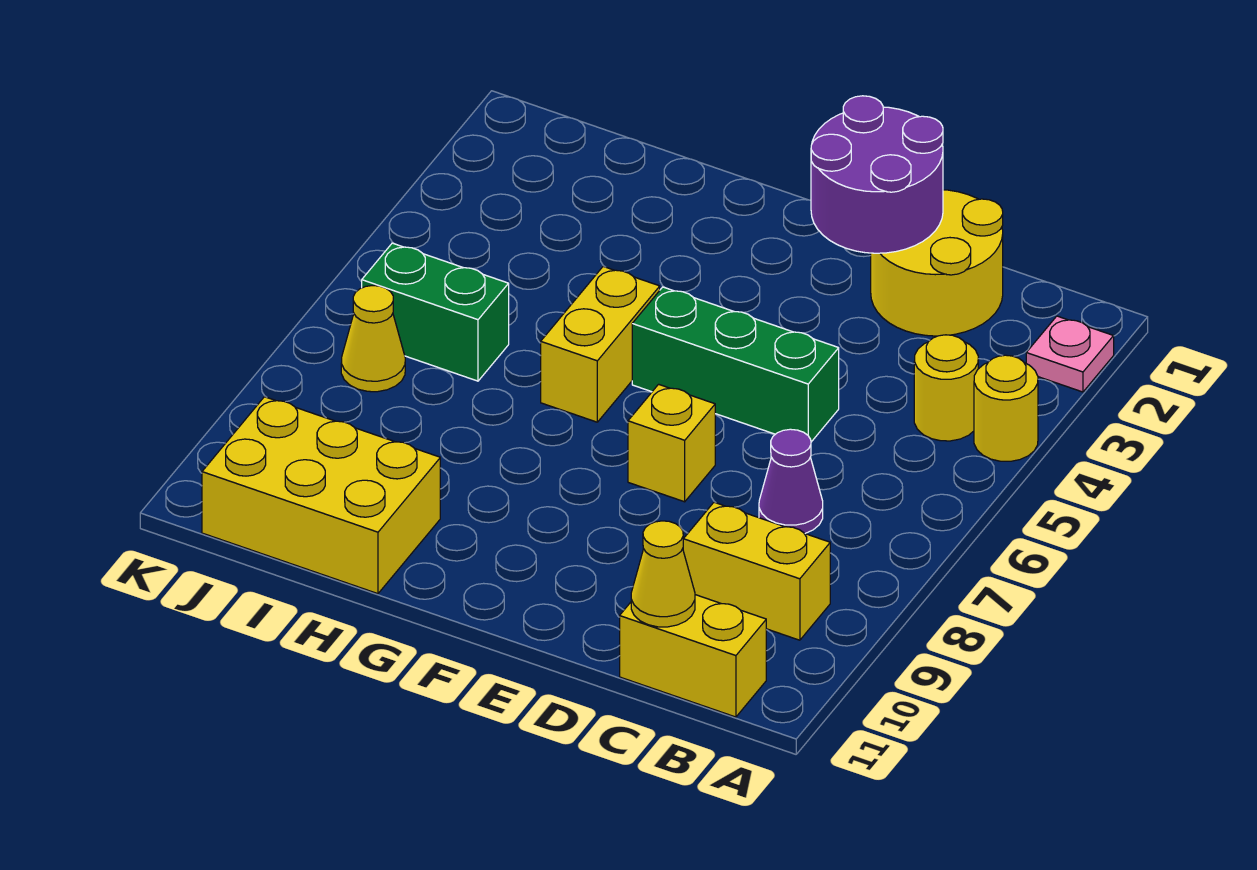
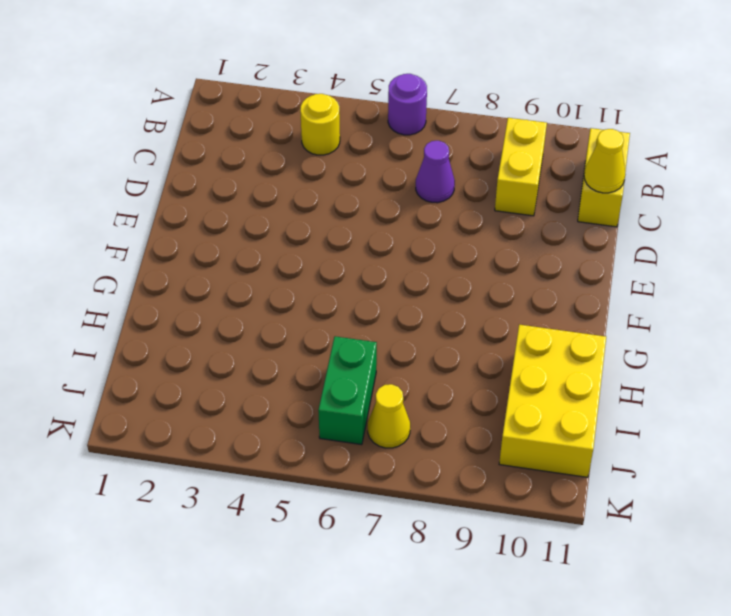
purple 1x1 round brick [388,74,427,135] -> none
none -> pink 1x1 plate [1026,316,1114,392]
none -> yellow 1x1 round brick [974,355,1038,461]
none -> yellow 2x2 round brick [871,190,1003,336]

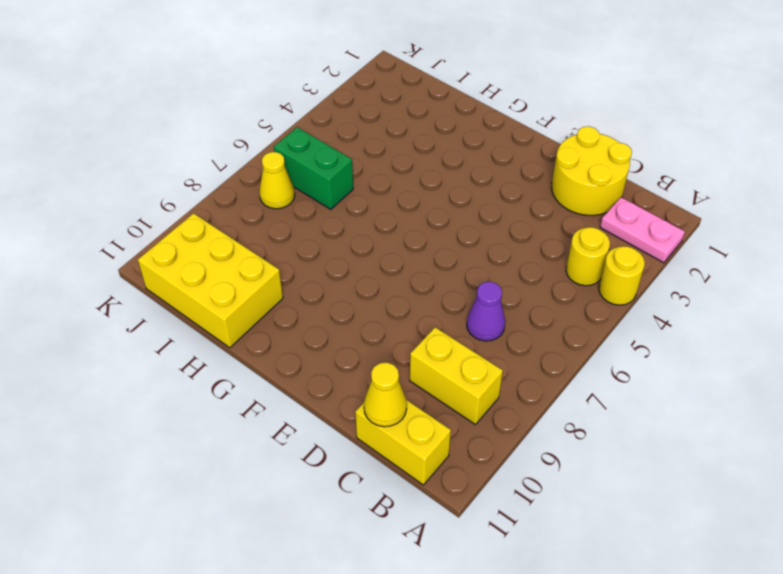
pink 1x2 plate [600,197,685,263] -> pink 1x1 plate [1026,316,1114,392]
none -> green 1x3 brick [632,287,839,442]
none -> yellow 1x1 brick [628,384,715,502]
none -> yellow 1x2 brick [541,267,660,422]

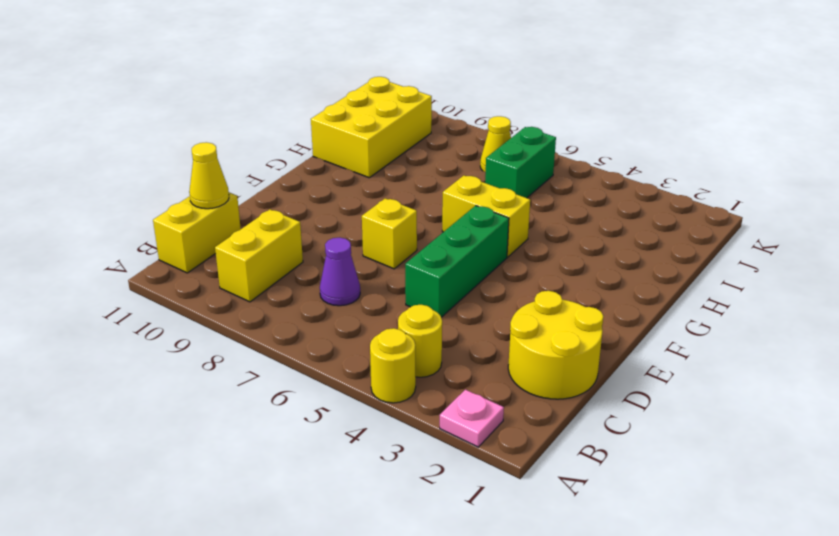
none -> purple 2x2 round brick [811,96,943,253]

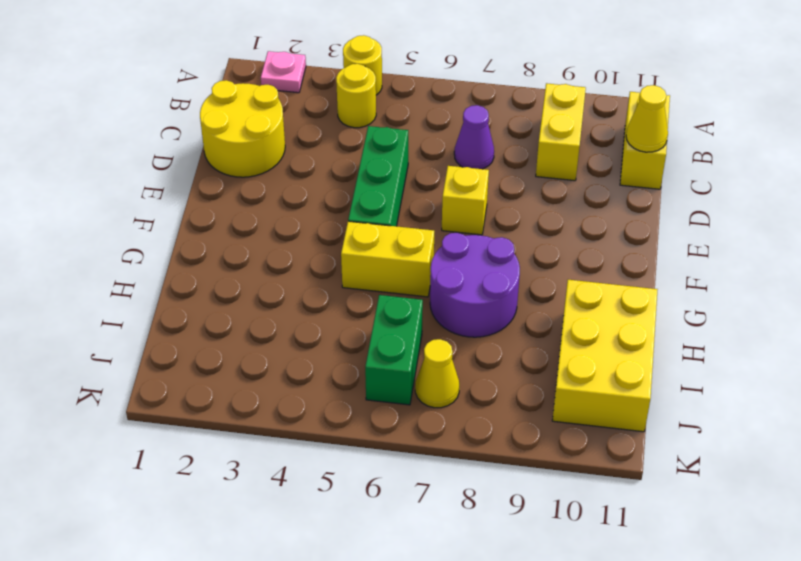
purple 2x2 round brick [430,233,520,337] -> purple 2x2 round brick moved to [811,96,943,253]

